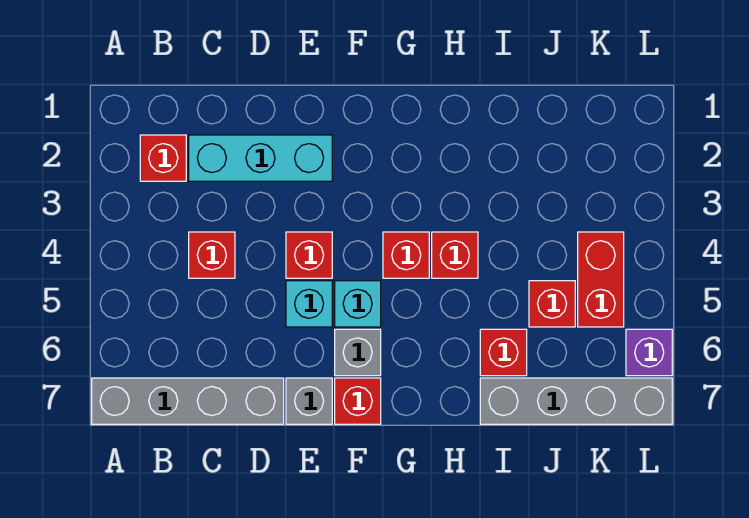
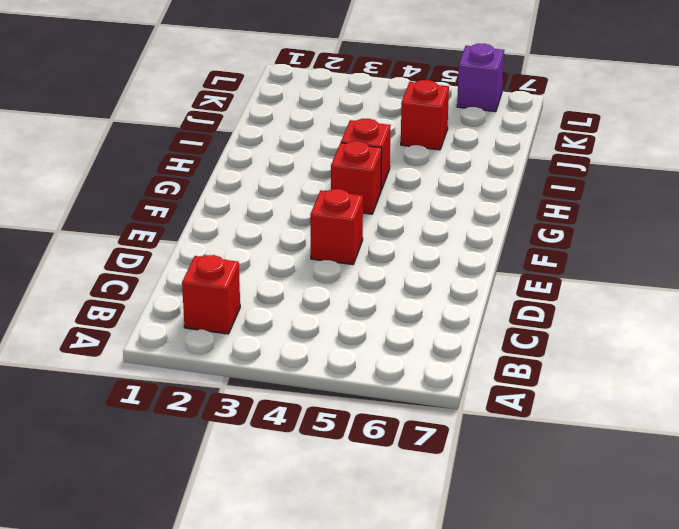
none -> grey 1x4 brick [92,378,284,424]
none -> cyan 1x3 brick [189,135,332,181]
none -> red 1x1 brick [189,232,235,278]

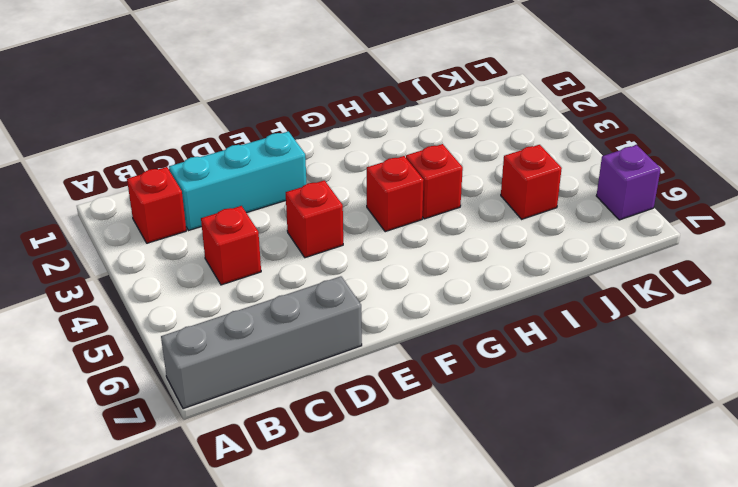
none -> cyan 1x1 brick [286,281,332,327]
none -> grey 1x1 brick [286,378,332,424]
none -> cyan 1x1 brick [335,281,381,327]

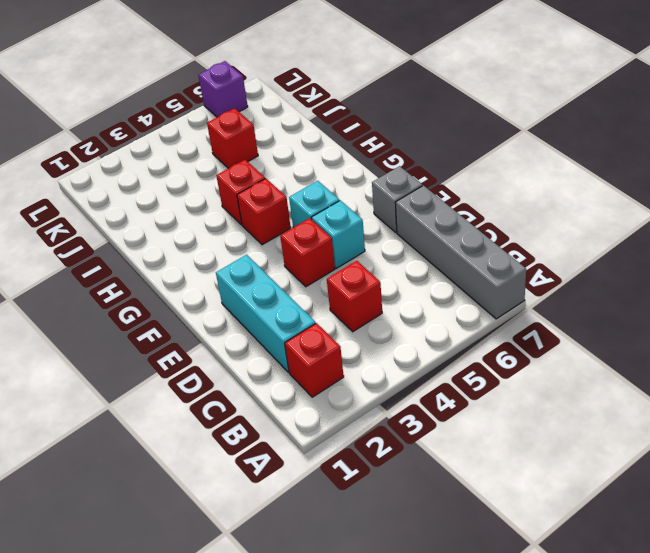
none -> grey 1x1 brick [335,329,381,376]
none -> red 1x1 brick [335,378,381,424]
none -> red 1x1 brick [480,329,527,376]

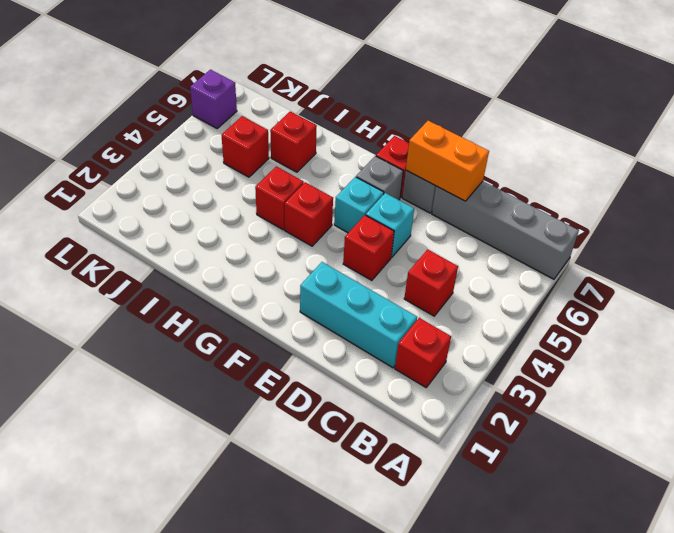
orange 1x2 brick [406,121,489,201] -> none
none -> grey 1x4 brick [480,378,672,424]
none -> red 1x2 brick [578,232,624,327]

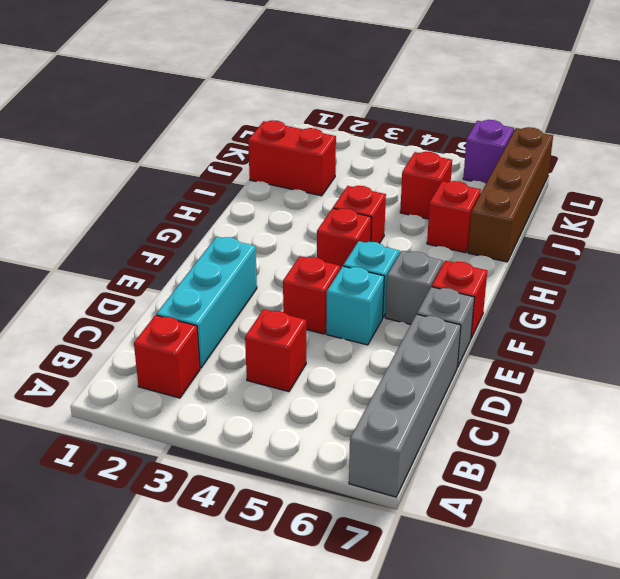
brown 1x4 brick [468,127,553,262] -> grey 1x4 brick [480,378,672,424]
red 1x2 brick [248,120,336,196] -> red 1x2 brick moved to [578,232,624,327]

